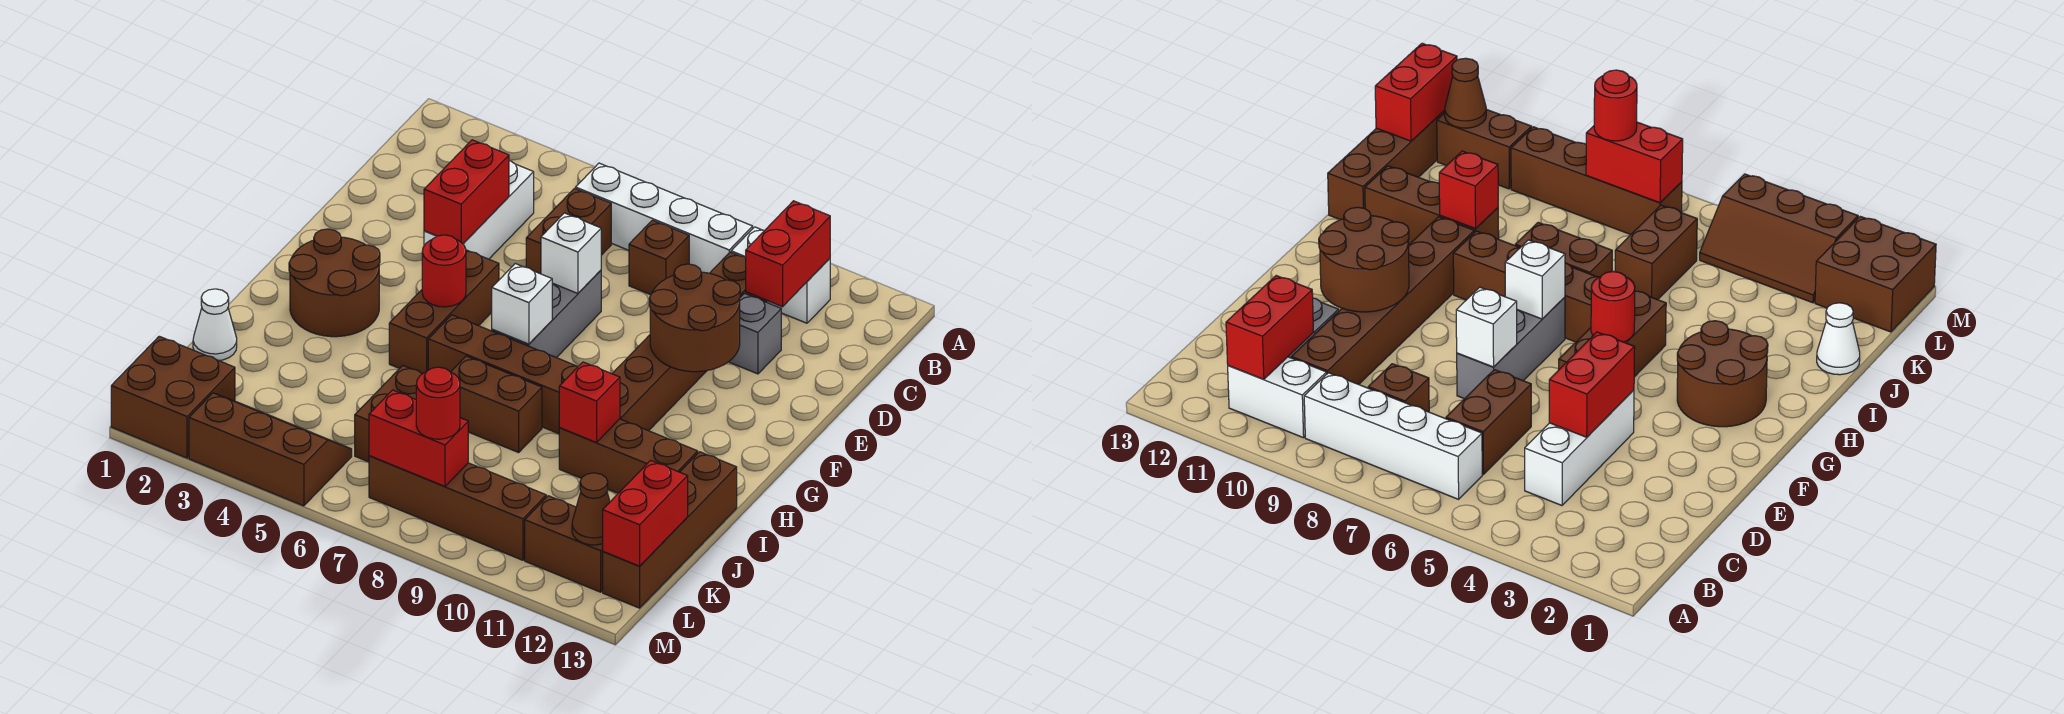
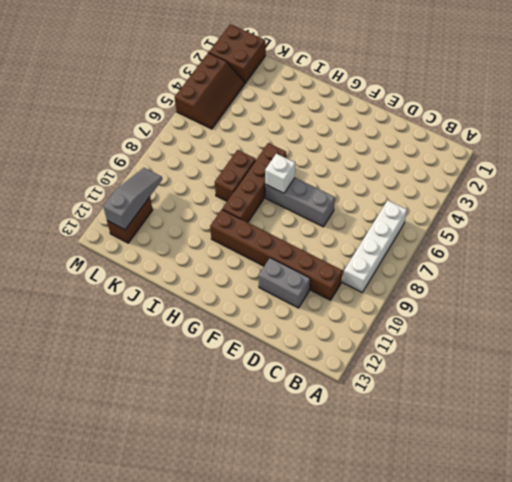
grey 1x2 brick [259,258,310,308] -> grey 1x1 brick [729,294,781,374]
grey 1x3 slope [103,168,162,230] -> brown 1x1 cone [572,473,610,545]
none -> white 1x2 brick [731,227,831,323]
none -> white 1x3 brick [424,161,534,259]
none -> brown 1x2 brick [526,189,611,274]
none -> brown 1x1 brick [629,220,689,295]

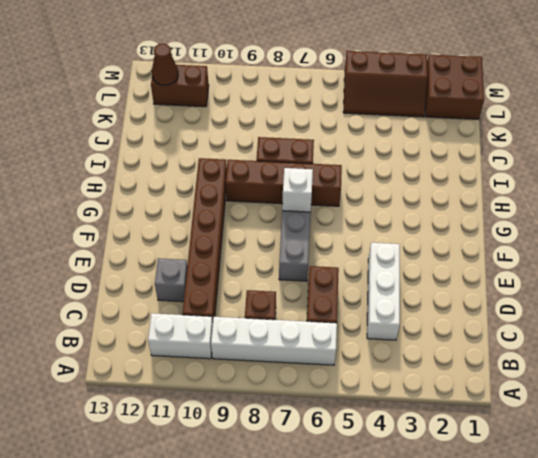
none -> brown 1x3 brick [389,250,499,373]
none -> brown 2x2 round brick [289,229,380,337]
none -> brown 1x3 brick [559,419,698,493]
none -> brown 1x4 brick [603,452,737,608]

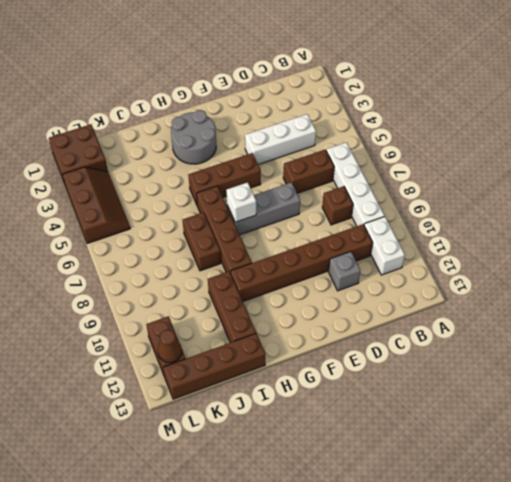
grey 2x2 round brick [171,110,216,164] -> brown 2x2 round brick [289,229,380,337]
none -> white 1x1 cone [193,289,237,361]
none -> brown 1x2 brick [355,366,423,462]
none -> brown 1x4 brick [369,456,546,560]
none -> red 1x2 brick [746,201,830,307]

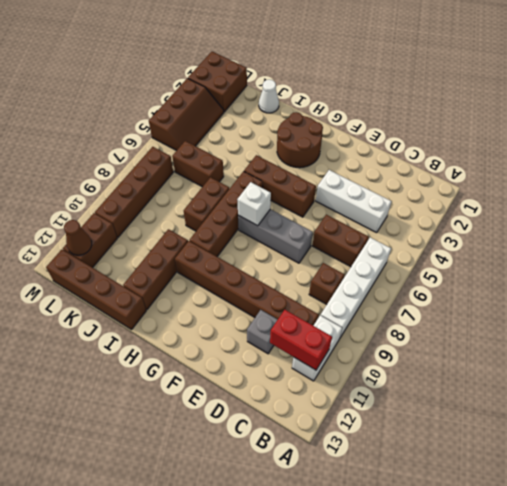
none -> red 1x2 brick [424,140,509,244]
none -> white 1x1 brick [541,213,601,294]
none -> brown 2x2 round brick [649,264,740,372]
none -> red 1x1 round brick [422,235,466,307]

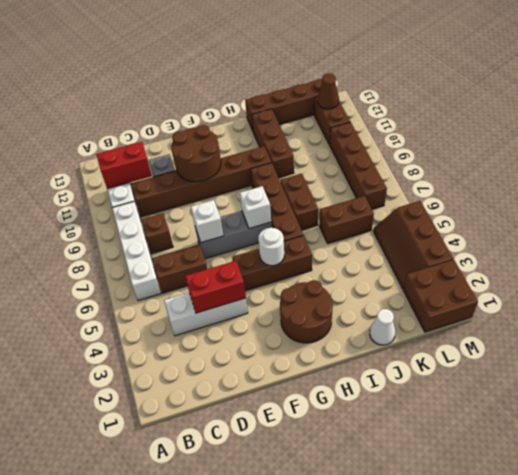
white 1x1 round brick [258,228,284,266] -> red 1x1 round brick [422,235,466,307]
none -> red 1x1 brick [559,362,620,443]
none -> red 1x2 brick [603,460,688,566]
none -> red 1x2 brick [369,390,468,486]
none -> red 1x1 round brick [416,367,460,439]

